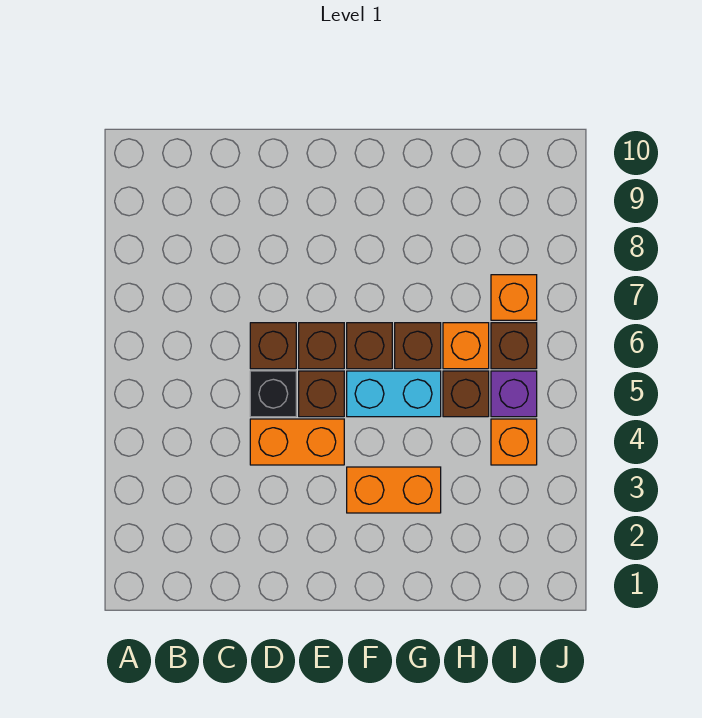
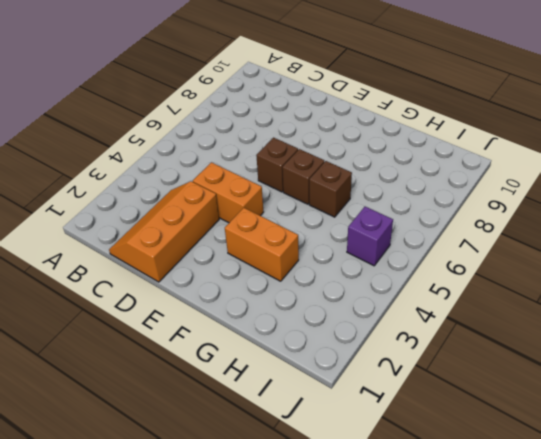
orange 2x3 slope [109,181,219,282] -> none
none -> black 1x1 brick [250,371,296,417]
none -> brown 1x1 brick [250,323,296,369]
none -> brown 1x1 brick [299,371,344,417]

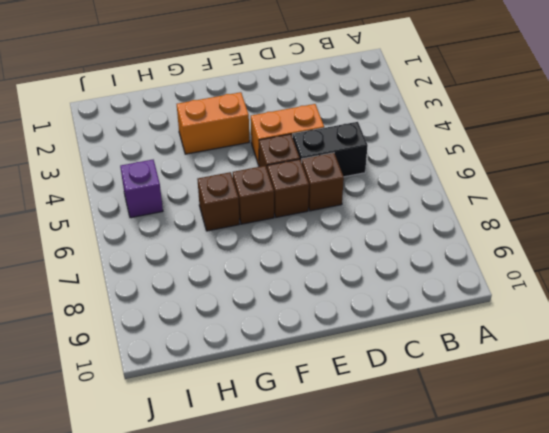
black 1x2 brick [293,122,368,177] -> black 1x1 brick [250,371,296,417]
none -> cyan 1x2 brick [347,371,441,417]
none -> brown 1x1 brick [443,371,489,417]
none -> orange 1x1 brick [443,323,489,369]

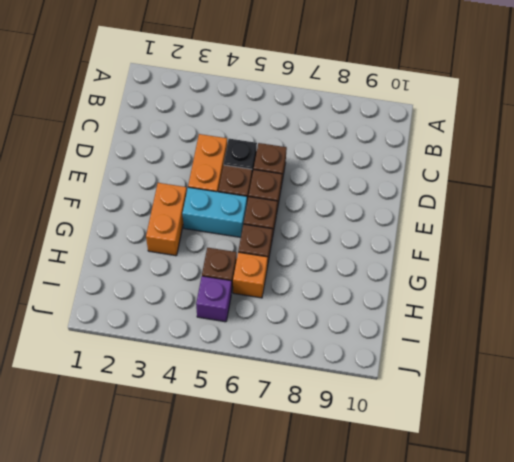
cyan 1x2 brick [182,187,247,237] -> cyan 1x2 brick turned to [347,371,441,417]
none -> orange 1x1 brick [491,419,537,465]
none -> brown 1x1 brick [491,323,537,369]
none -> orange 1x1 brick [491,275,537,320]

